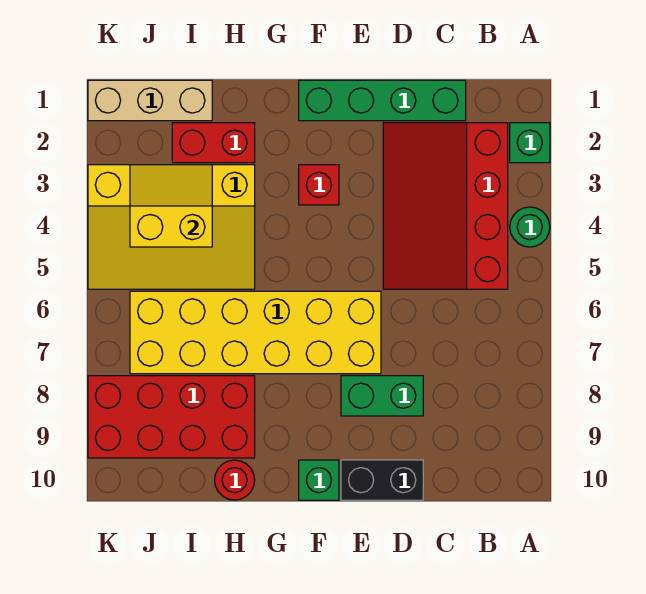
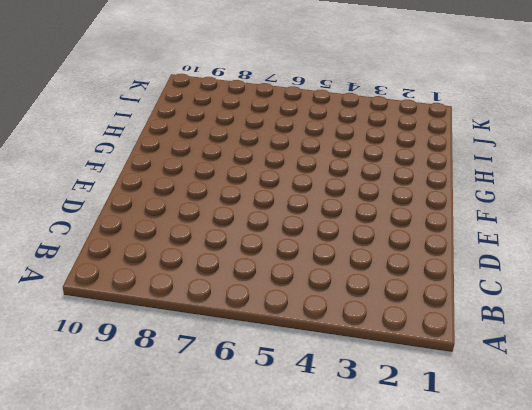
none -> green 1x1 brick [510,123,550,163]
none -> green 1x1 round brick [510,207,550,247]
none -> red 3x4 slope [383,123,508,289]

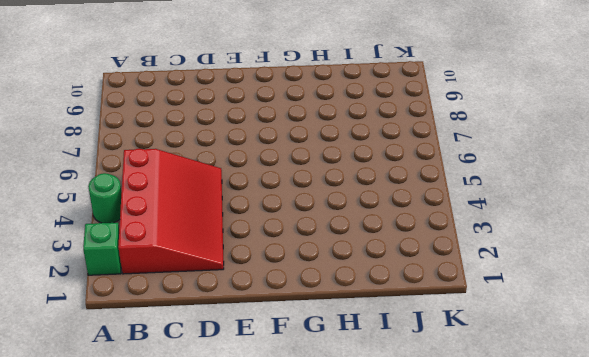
none -> green 1x4 brick [299,80,466,121]
none -> green 1x2 brick [341,376,423,416]
none -> black 1x2 brick [341,460,423,500]

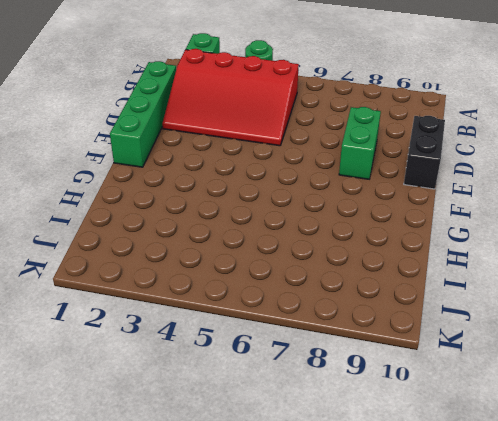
none -> yellow 2x6 brick [130,291,381,374]
none -> red 1x1 brick [299,165,339,205]
none -> green 1x1 brick [299,460,339,500]

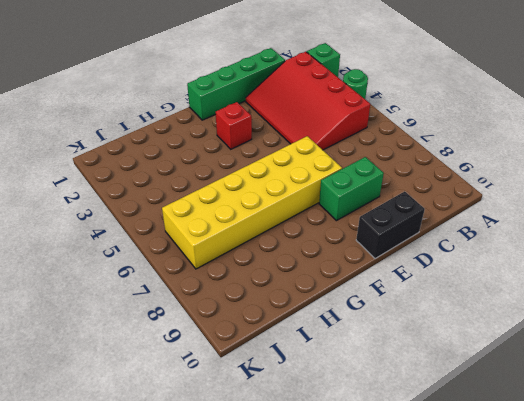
none -> green 1x1 brick [299,460,339,500]
none -> red 1x2 brick [172,123,255,163]
none -> yellow 3x4 slope [88,165,255,289]

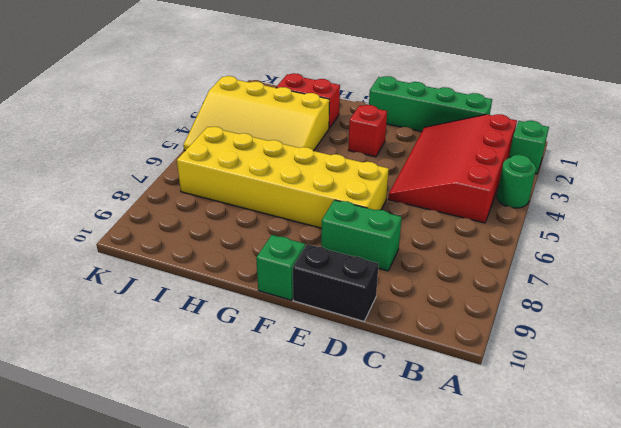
none -> red 2x4 brick [88,376,255,458]
none -> red 1x1 round brick [215,460,255,500]
none -> tan 1x3 brick [88,80,212,121]

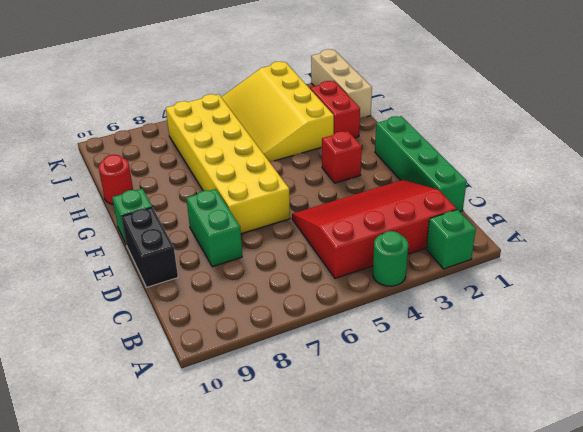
none -> red 2x4 brick [88,376,255,458]
none -> yellow 2x2 slope [130,165,212,247]

